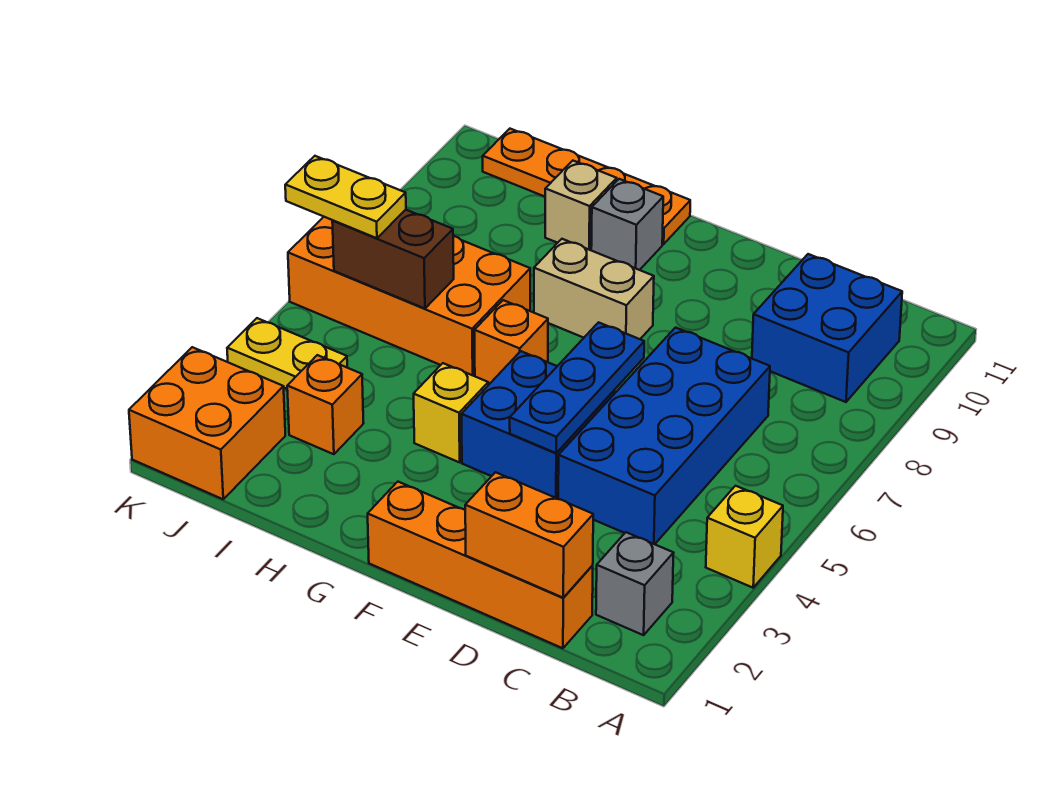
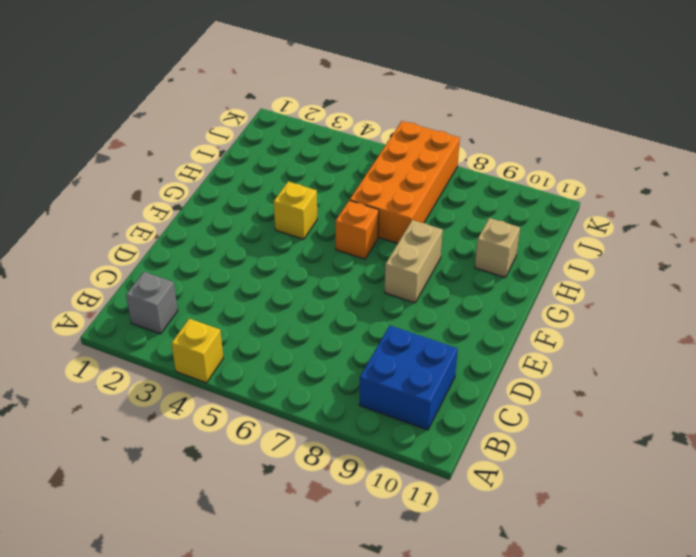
none -> orange 1x4 brick [368,482,593,648]
none -> blue 2x4 brick [558,328,770,544]
none -> blue 2x2 brick [461,351,615,499]

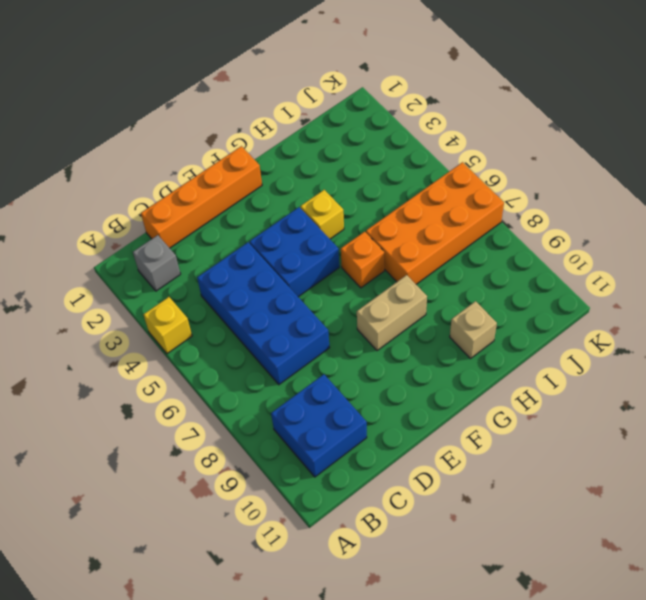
none -> grey 1x1 brick [591,179,663,270]
none -> orange 1x4 plate [483,129,690,244]
none -> orange 1x1 brick [287,355,364,454]

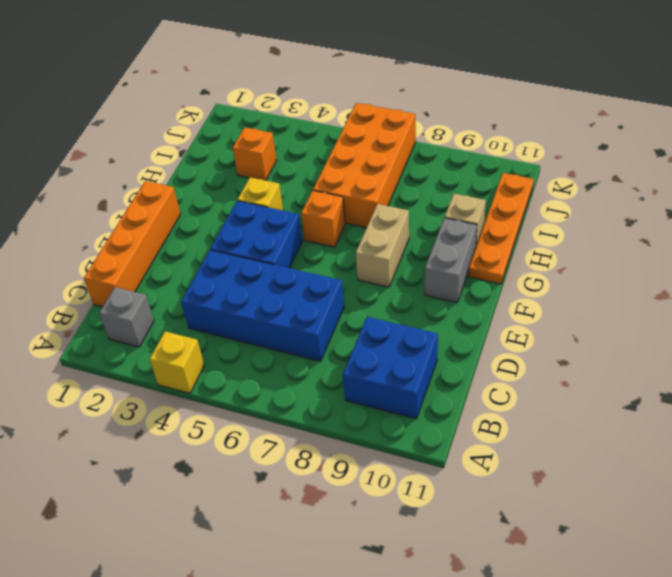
grey 1x2 brick [425,218,477,303] -> grey 1x1 brick [591,179,663,270]
none -> orange 2x2 brick [129,347,285,499]
none -> yellow 1x2 plate [227,318,347,389]
none -> orange 1x2 brick [465,472,593,598]

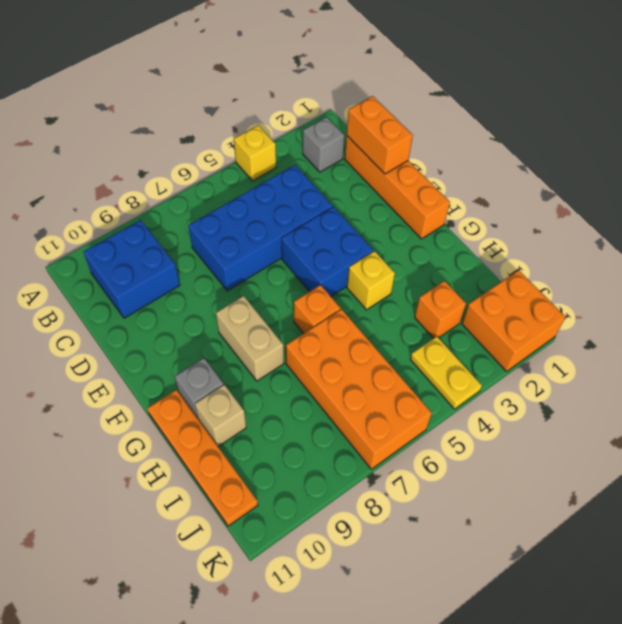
none -> blue 1x3 plate [510,322,644,453]
none -> brown 1x2 brick [332,210,454,309]
none -> yellow 1x2 plate [285,156,406,238]

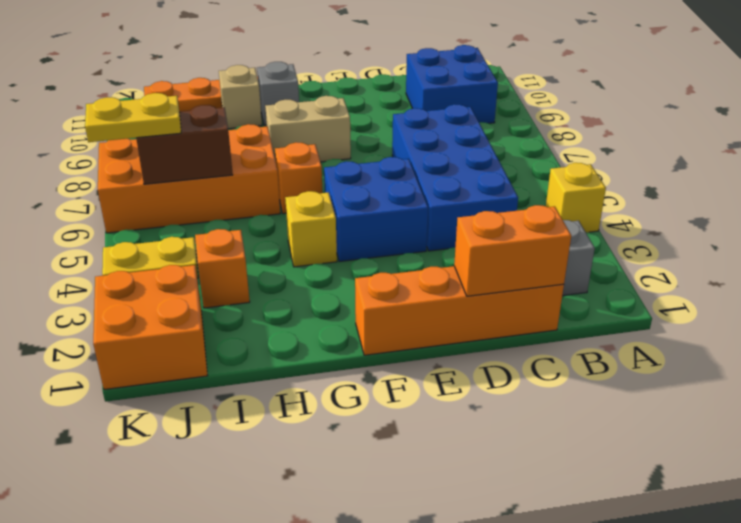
none -> blue 1x3 plate [510,322,644,453]

